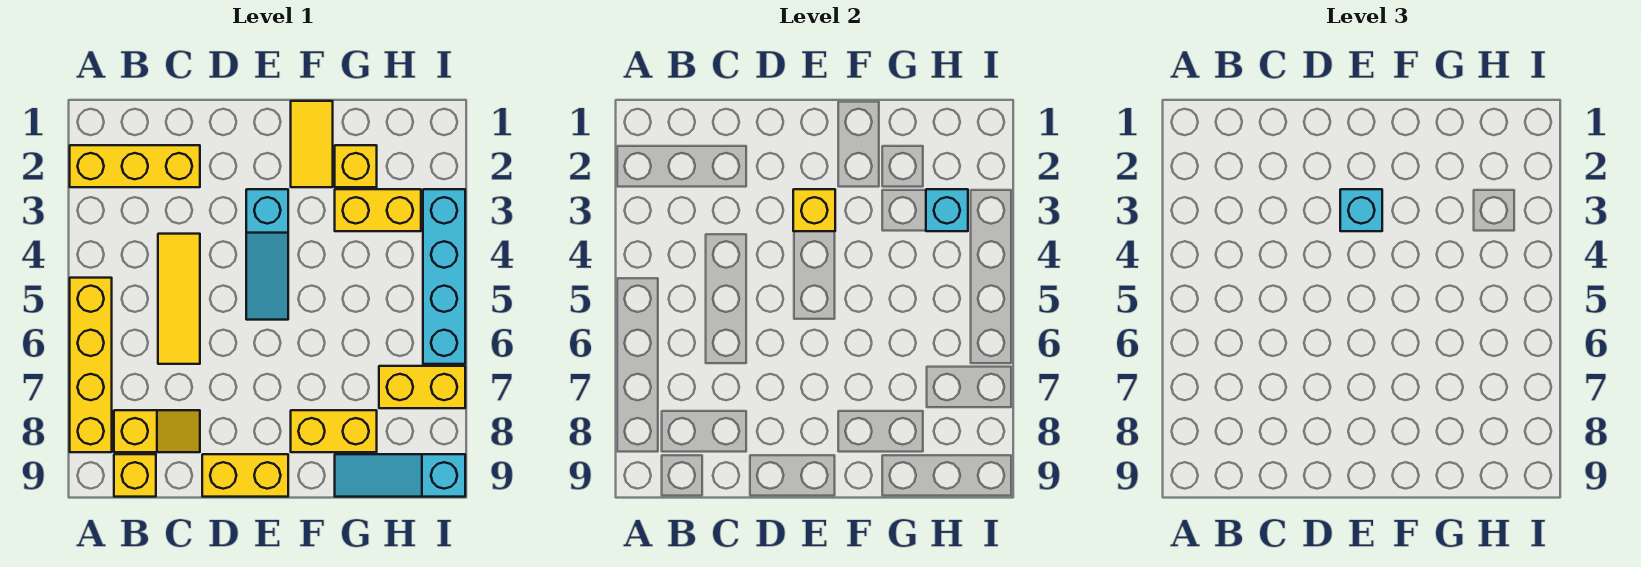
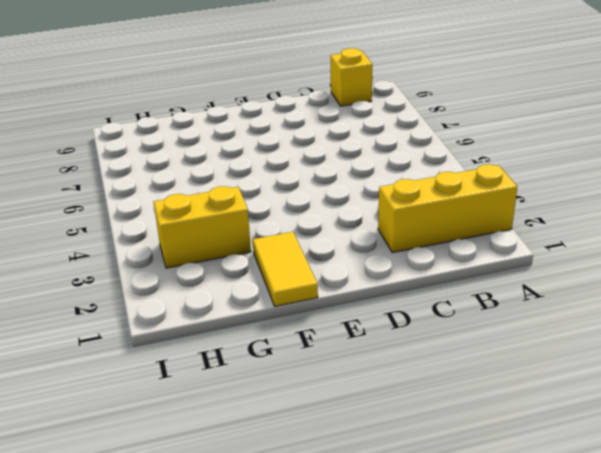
none -> yellow 1x4 brick [70,278,112,452]
none -> yellow 1x2 slope [114,410,200,452]
none -> yellow 1x3 tile [158,234,200,364]

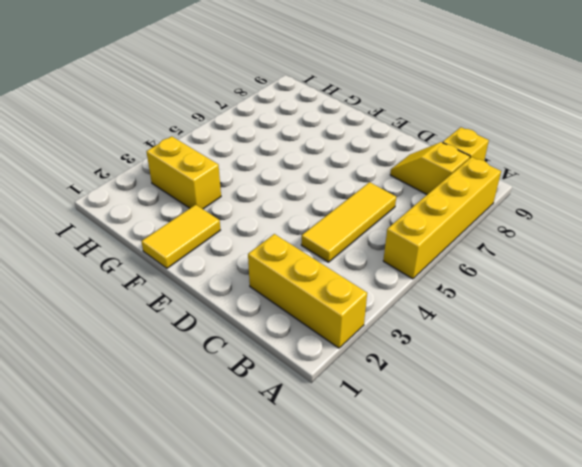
none -> yellow 1x2 brick [202,454,288,497]
none -> cyan 1x3 slope [246,189,288,320]
none -> yellow 1x2 brick [291,410,377,452]

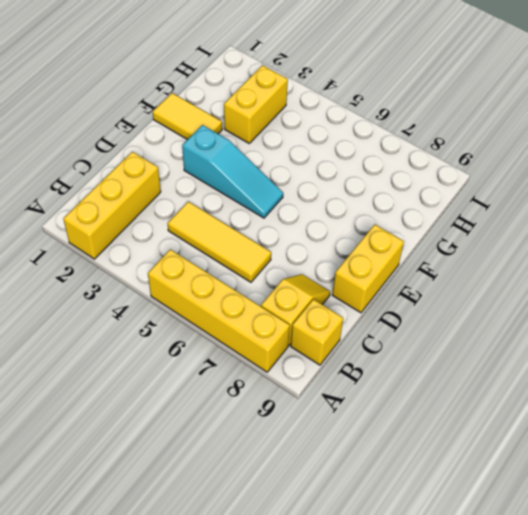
none -> yellow 1x2 brick [291,410,377,452]
none -> yellow 1x1 brick [335,145,377,187]
none -> cyan 1x3 slope [335,454,465,497]

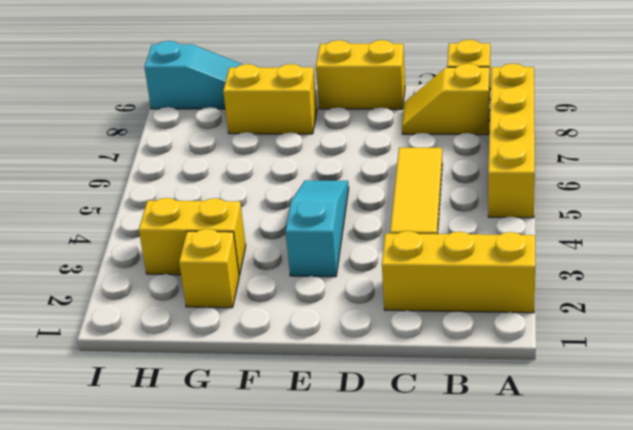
none -> yellow 1x2 tile [291,101,333,187]
none -> yellow 1x2 brick [379,366,465,408]
none -> cyan 1x4 brick [423,189,465,364]

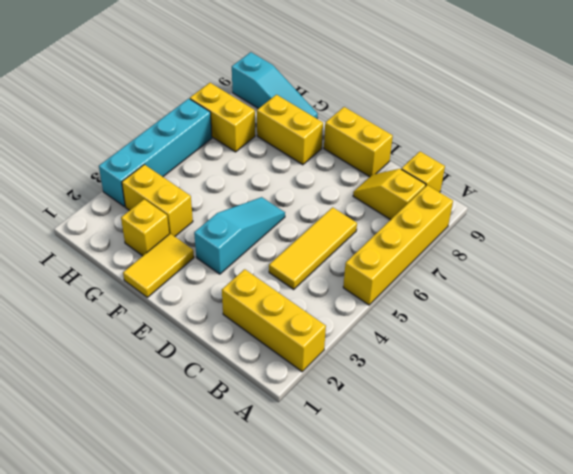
none -> yellow 1x1 brick [793,189,835,231]
none -> cyan 1x1 brick [926,189,968,231]
none -> cyan 1x1 brick [1340,189,1382,231]

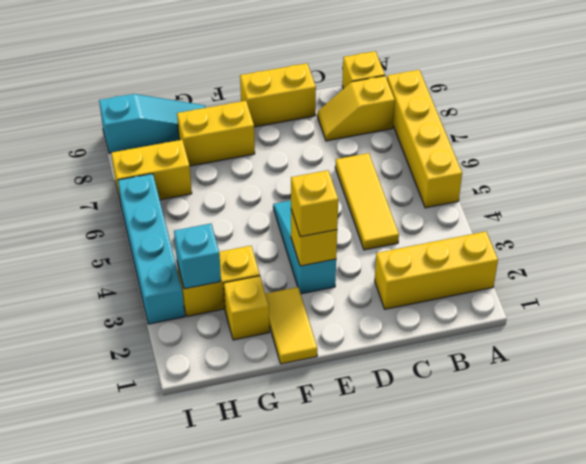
yellow 1x1 brick [291,170,338,237] -> cyan 1x1 brick [1340,189,1382,231]

